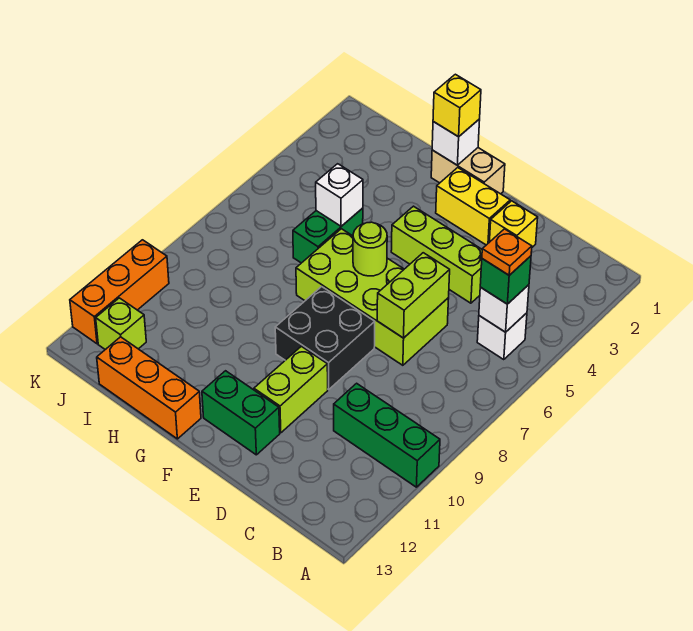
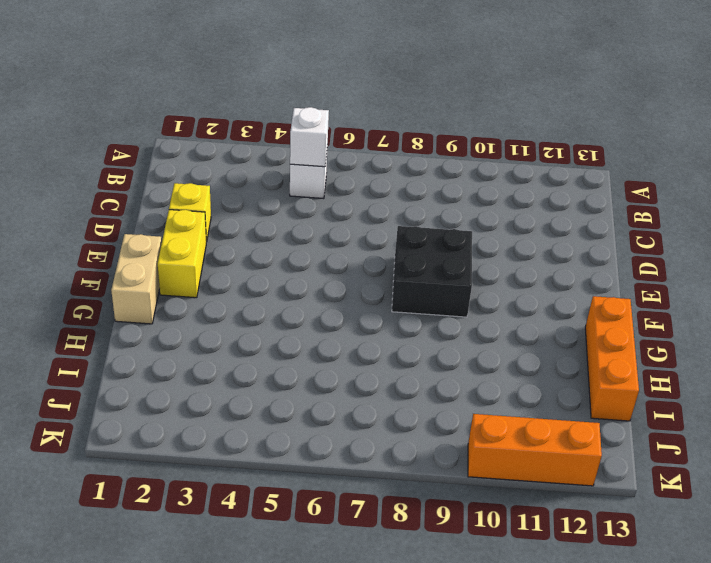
none -> green 1x3 brick [334,383,440,487]
none -> lime 1x3 brick [391,206,482,303]
none -> lime 2x4 brick [296,229,449,365]

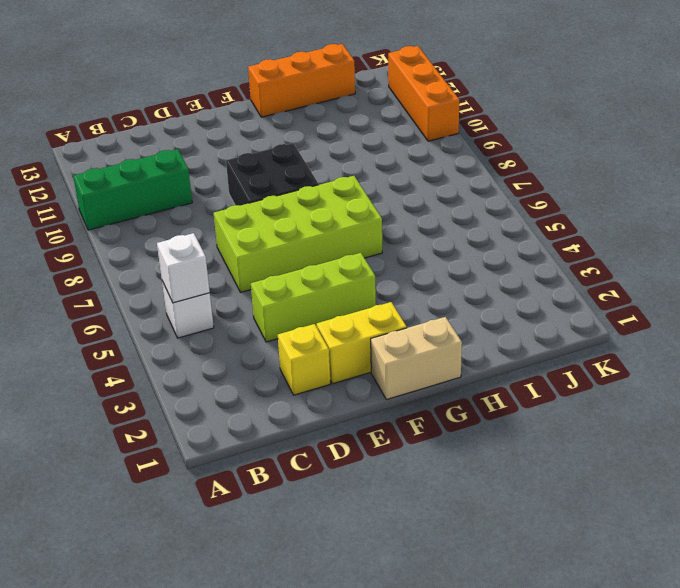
none -> lime 1x2 brick [254,346,328,433]
none -> green 1x2 brick [202,371,280,455]
none -> green 1x2 brick [293,208,363,263]

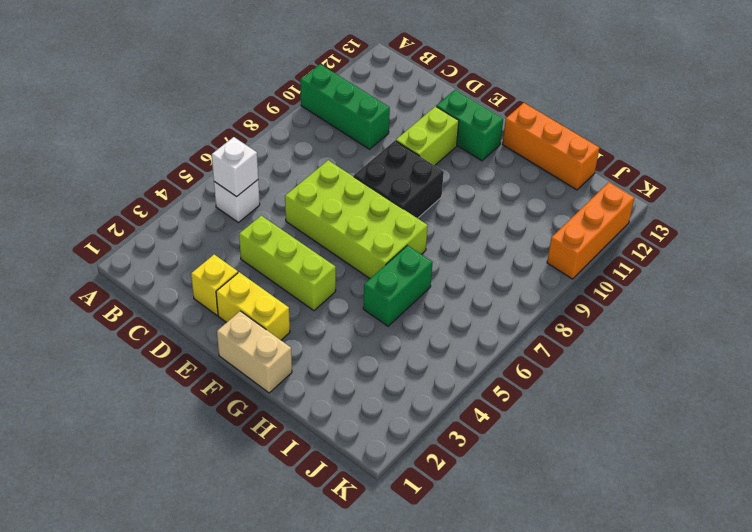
none -> lime 1x1 brick [96,298,146,350]
none -> lime 1x2 brick [377,253,450,338]
none -> lime 1x1 round brick [353,222,387,276]

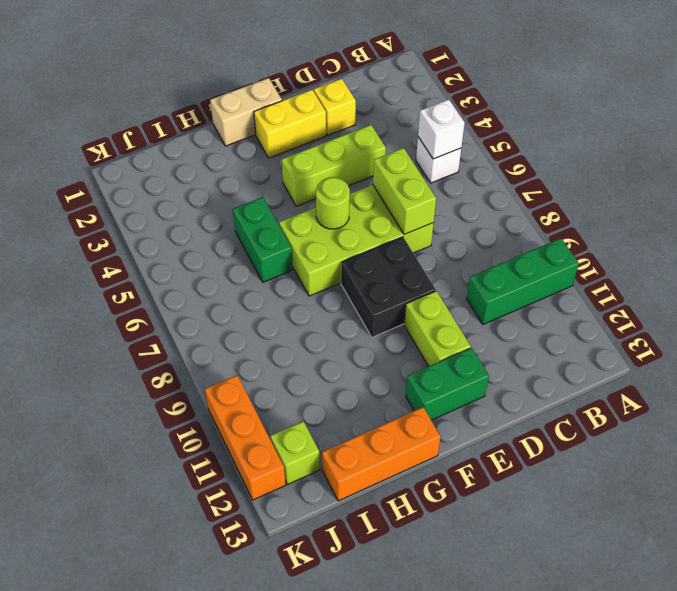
none -> white 1x1 brick [432,119,480,165]
none -> white 1x1 brick [316,164,363,226]
none -> green 1x1 brick [480,256,531,304]

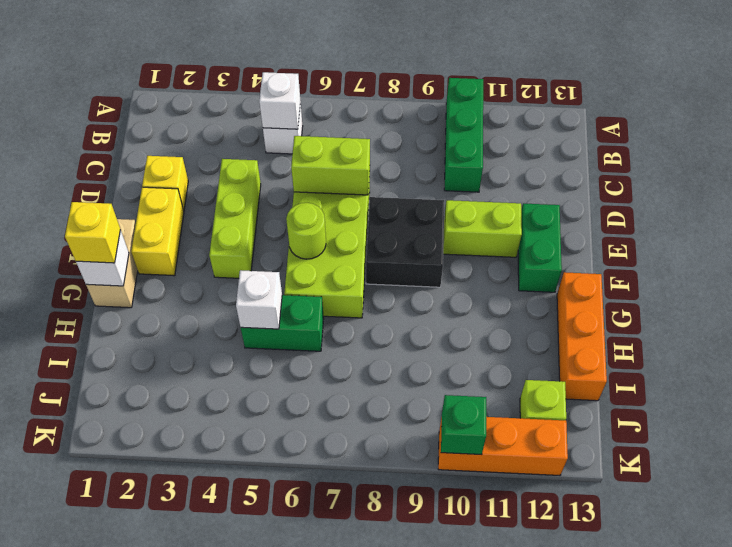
green 1x1 brick [441,395,486,455] -> green 1x1 brick moved to [480,256,531,304]
none -> orange 1x1 plate [482,229,532,275]

